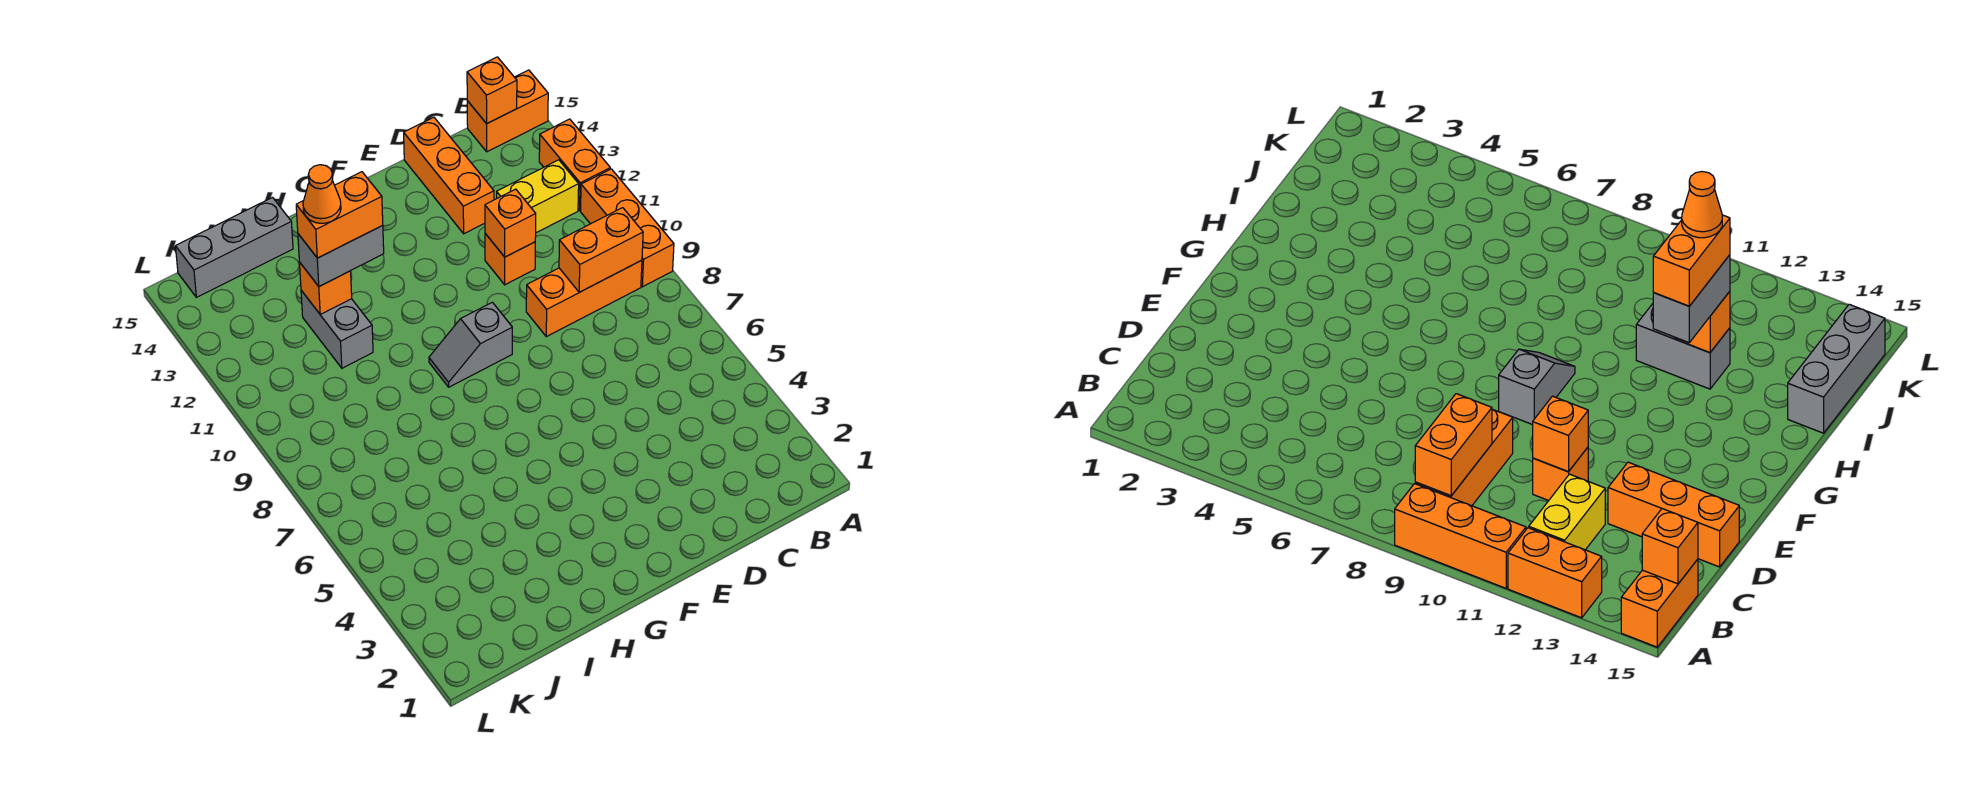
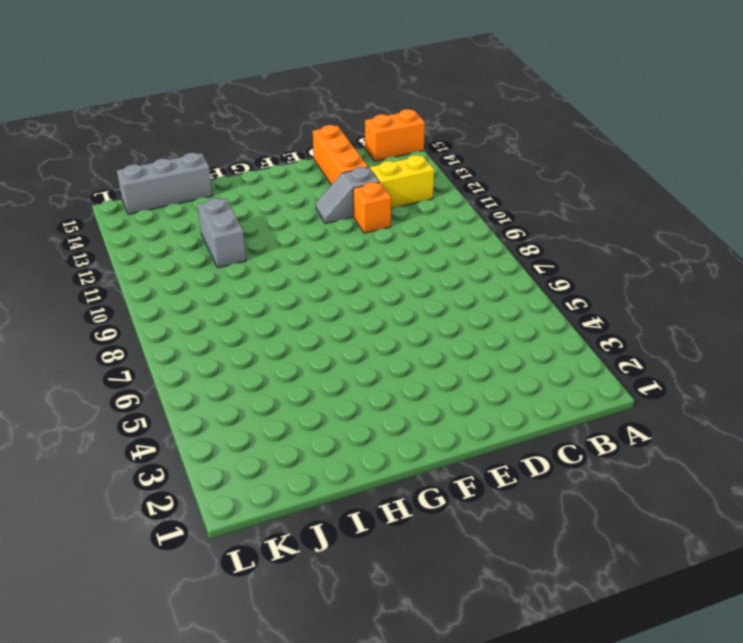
grey 1x2 slope [316,167,379,224] -> grey 1x2 slope moved to [429,302,512,387]
none -> orange 1x3 brick [581,169,674,287]
none -> orange 1x2 brick [539,119,610,210]
none -> orange 1x3 brick [526,260,642,337]

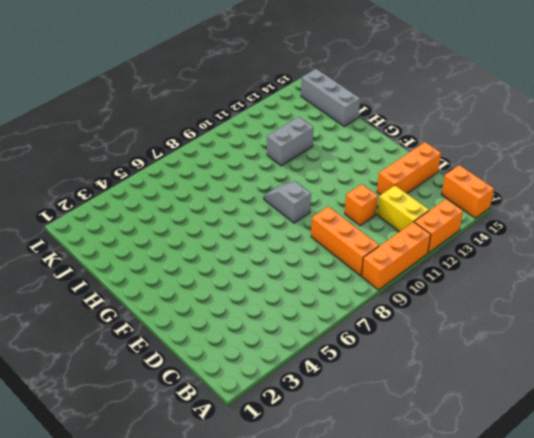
none -> orange 1x2 brick [559,208,643,292]
none -> orange 1x1 brick [467,57,517,124]
none -> orange 1x1 brick [485,189,536,257]

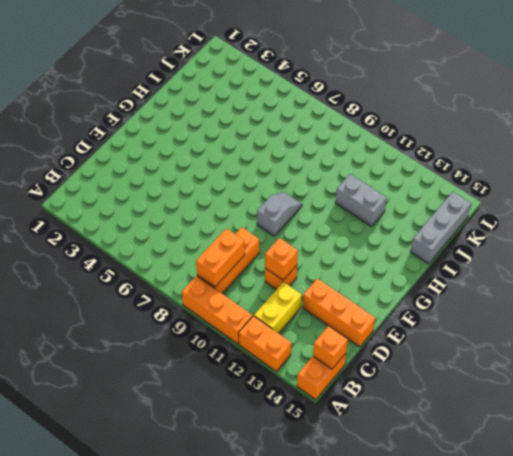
none -> orange 1x1 brick [299,262,352,314]
none -> grey 1x2 brick [298,225,384,286]
none -> orange 1x2 brick [296,172,383,258]

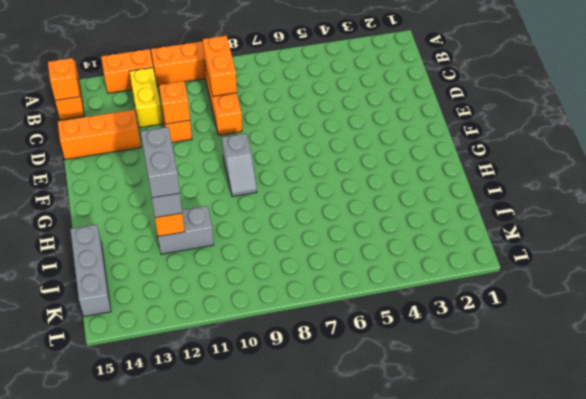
grey 1x2 brick [141,127,180,198] -> orange 1x2 brick [296,172,383,258]
none -> orange 1x1 cone [303,165,341,223]

